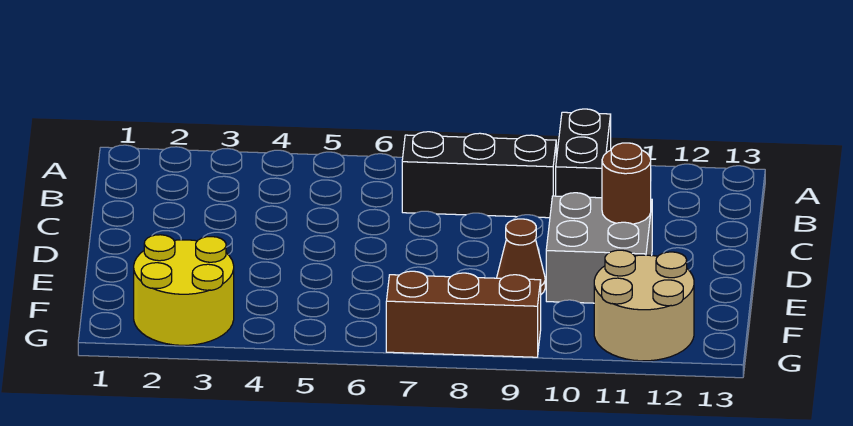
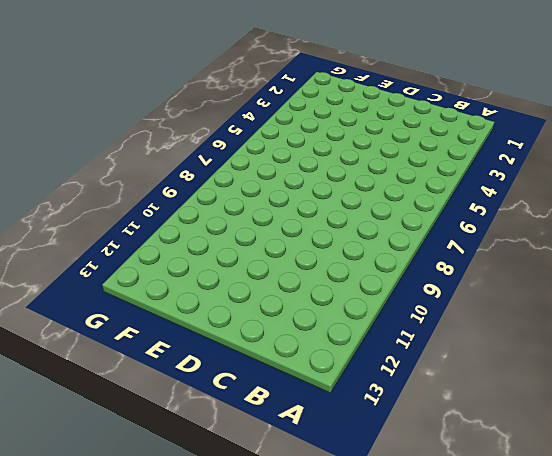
none -> black 1x2 brick [556,109,611,198]
none -> black 1x3 brick [402,132,556,218]

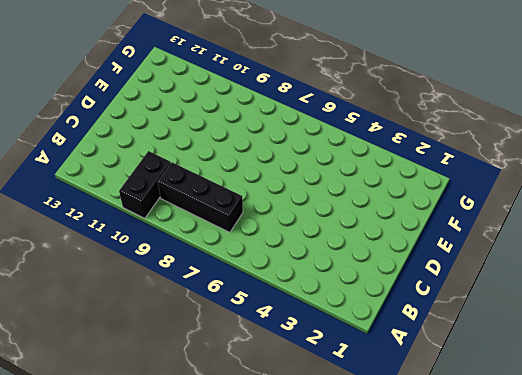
none -> grey 2x2 brick [546,193,652,303]
none -> brown 1x1 cone [497,219,545,294]

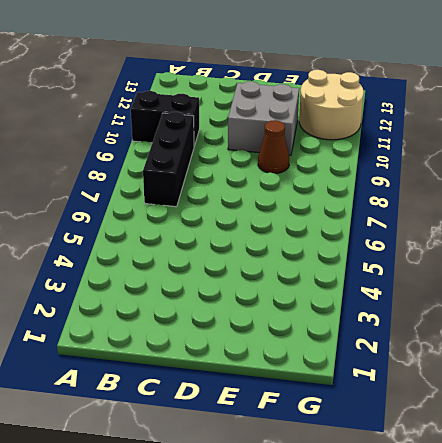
none -> yellow 2x2 round brick [134,235,234,345]
none -> brown 1x3 brick [386,271,541,357]

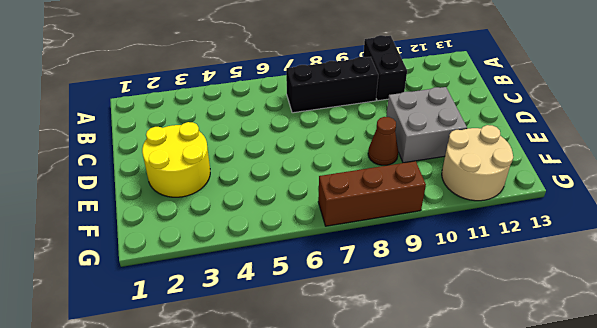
yellow 2x2 round brick [142,122,210,197] -> yellow 2x2 round brick moved to [134,235,234,345]
none -> brown 1x1 round brick [602,143,651,224]

